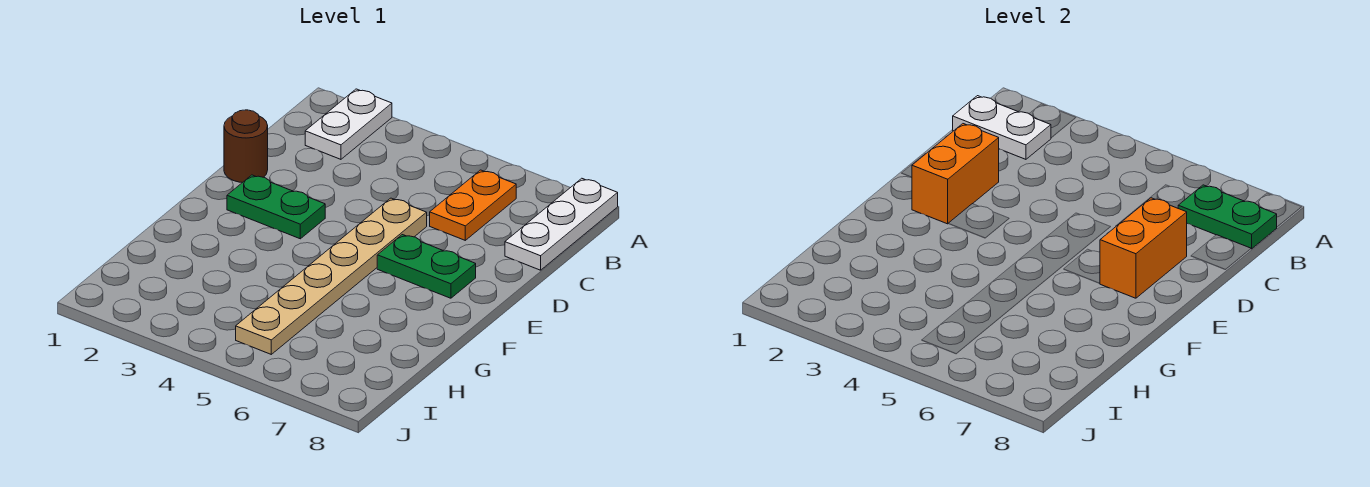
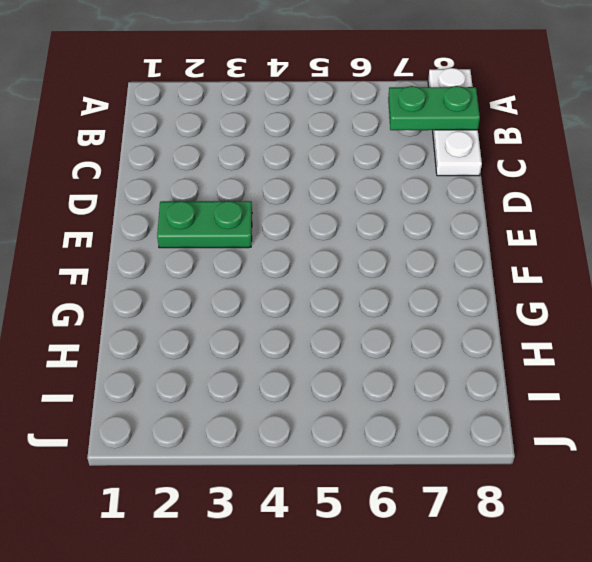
none -> white 1x2 plate [305,89,392,159]
none -> orange 1x2 plate [430,170,516,240]

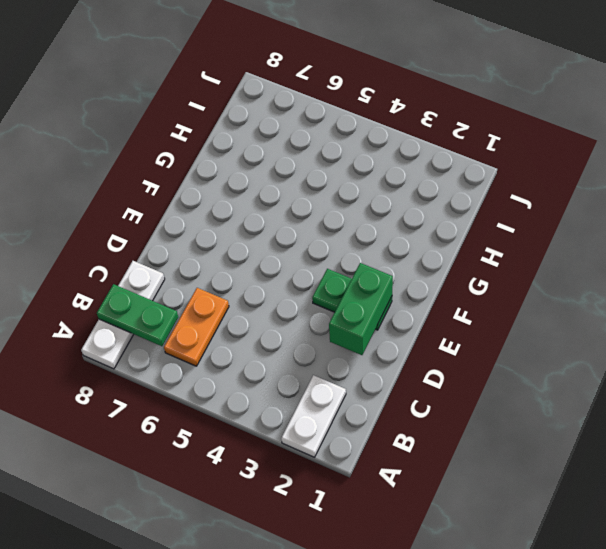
green 1x2 brick [329,263,393,355] -> orange 1x2 brick [912,124,999,224]
none -> brown 1x1 round brick [224,110,268,183]
none -> tan 1x6 plate [236,198,427,354]

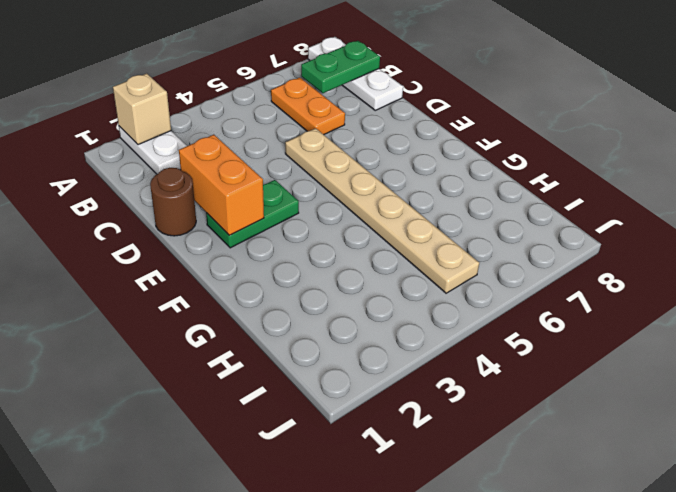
tan 1x1 brick [113,73,171,145] -> none
none -> green 1x2 plate [377,235,476,298]
none -> white 1x2 plate [953,96,1051,159]

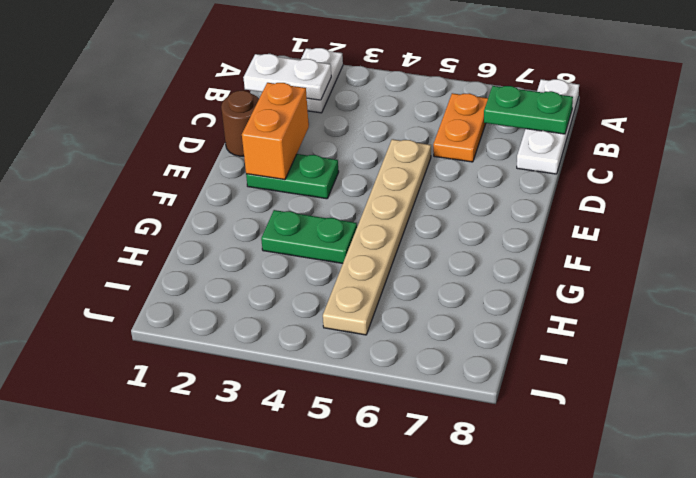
green 1x2 plate [261,210,357,263] -> green 1x2 plate moved to [377,235,476,298]
none -> orange 1x2 brick [1100,198,1187,298]

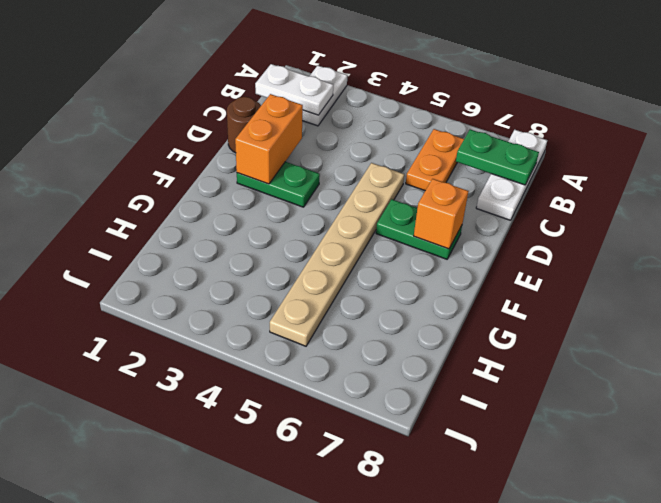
orange 1x1 brick [414,179,468,249] -> orange 1x2 brick [1100,198,1187,298]

